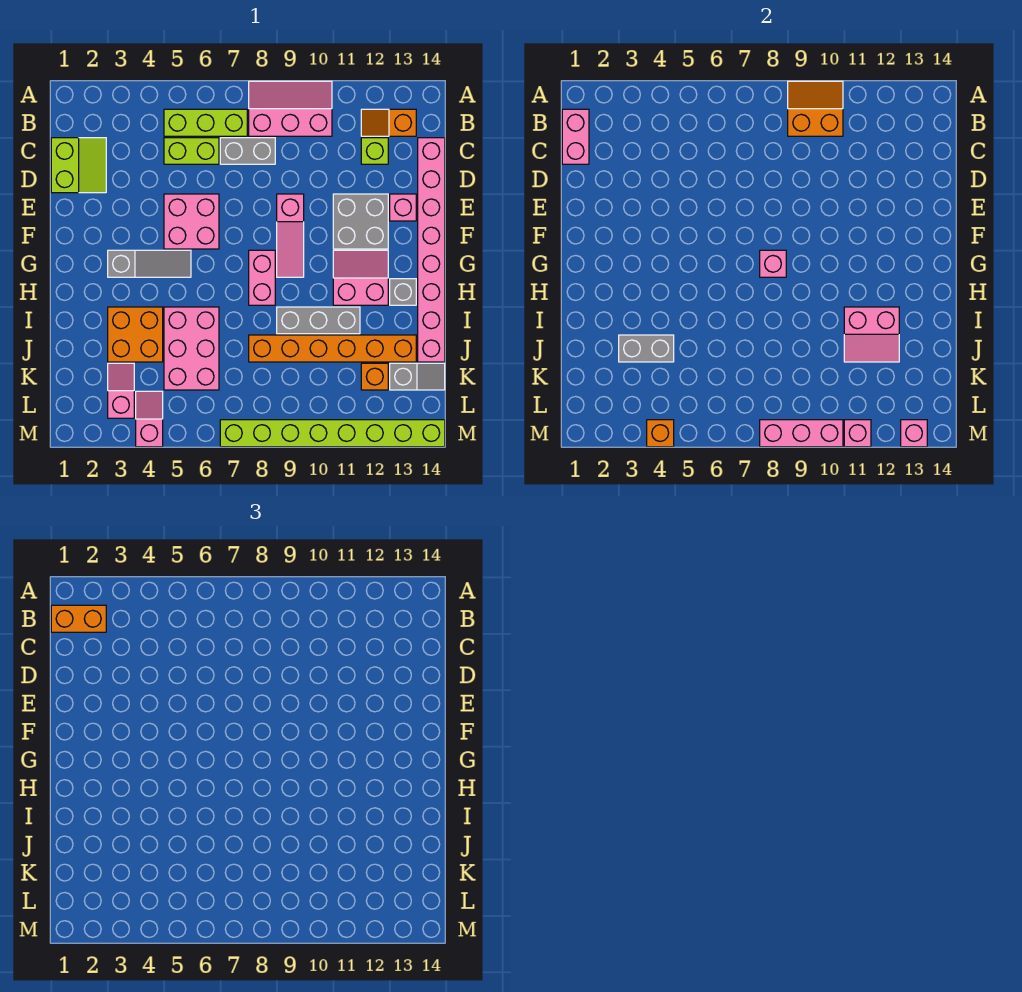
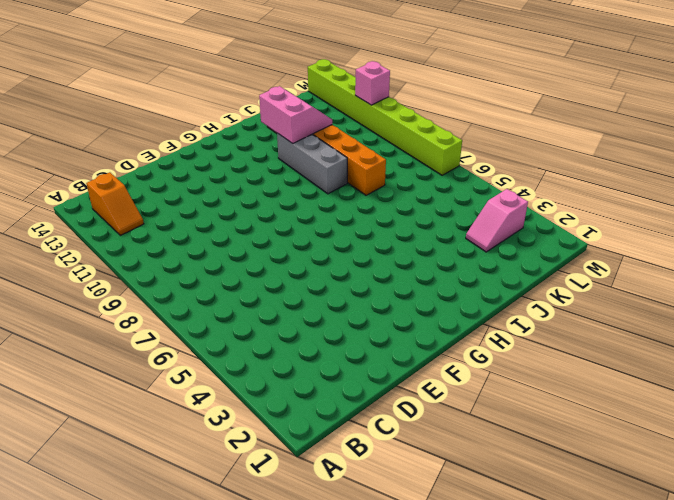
none -> pink 2x3 slope [249,81,332,136]
none -> lime 1x3 brick [164,109,247,136]
none -> lime 2x2 slope [51,138,106,193]
none -> lime 1x2 brick [164,138,219,164]

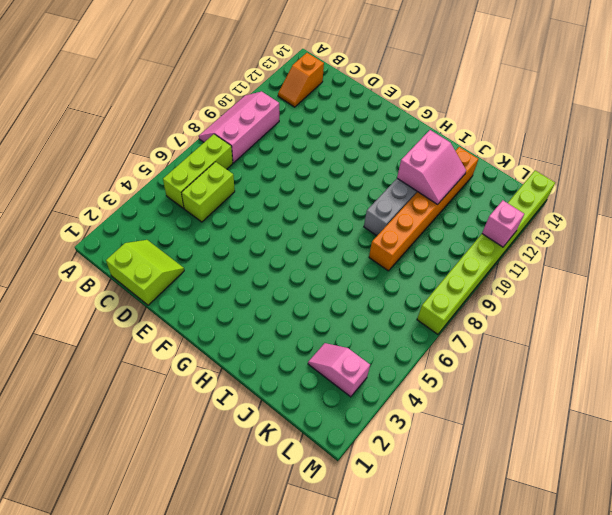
none -> grey 1x2 brick [220,138,275,164]
none -> lime 1x1 brick [361,138,388,164]
none -> pink 1x8 brick [418,138,445,362]
none -> pink 2x2 brick [164,194,219,249]

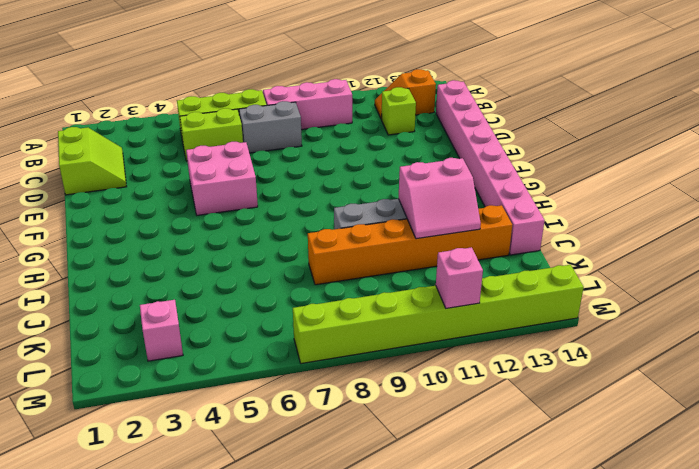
none -> pink 1x3 slope [277,194,304,277]
none -> grey 2x2 brick [333,194,388,249]
none -> pink 1x1 brick [390,194,416,221]
none -> grey 1x3 slope [108,250,191,277]

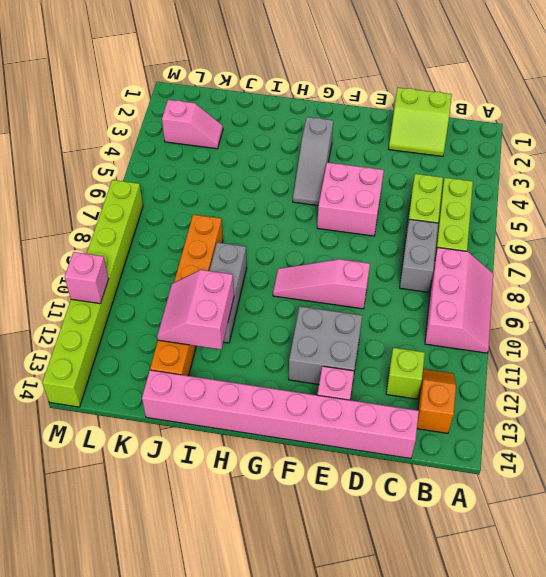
none -> pink 1x2 brick [249,250,275,305]
none -> pink 2x2 slope [333,250,388,305]
none -> grey 1x1 brick [390,279,416,305]
none -> orange 2x2 brick [108,307,163,362]

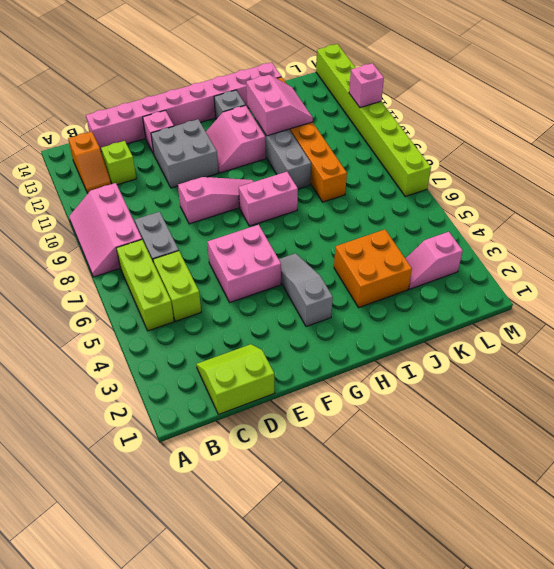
none -> pink 2x3 brick [164,307,219,390]
none -> orange 1x1 brick [361,363,388,390]
none -> grey 1x2 slope [390,363,445,390]
none -> pink 1x2 slope [136,391,163,447]

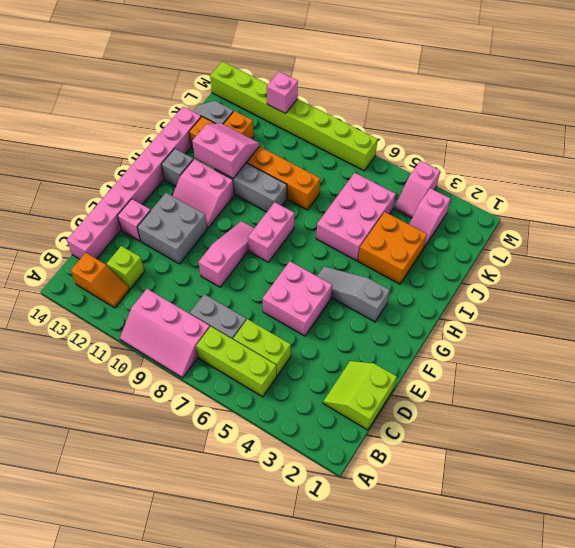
none -> orange 2x2 slope [788,81,843,136]
none -> pink 1x2 brick [562,109,589,164]
none -> pink 1x1 brick [760,250,786,277]
none -> grey 1x2 brick [619,335,674,362]

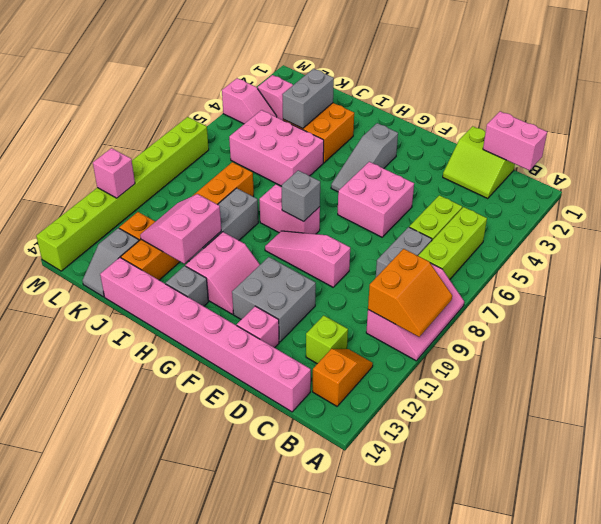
grey 1x1 brick [281,170,320,221] -> pink 1x1 brick [760,250,786,277]
none -> orange 1x1 brick [647,420,674,447]
none -> pink 1x3 brick [760,420,843,447]
none -> pink 1x1 brick [901,420,927,447]
none -> orange 1x2 brick [51,605,106,632]

